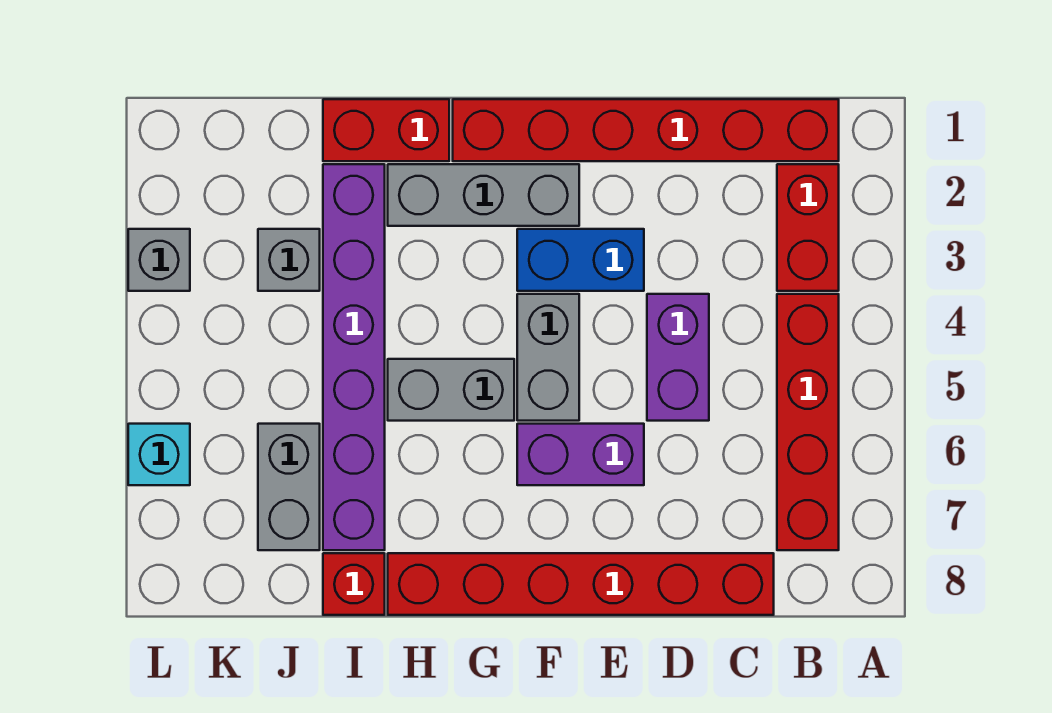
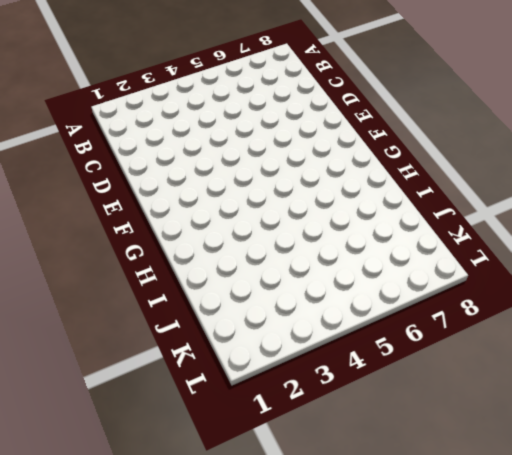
none -> red 1x6 brick [453,99,839,161]
none -> red 1x2 brick [777,164,839,291]
none -> red 1x4 brick [777,294,839,550]

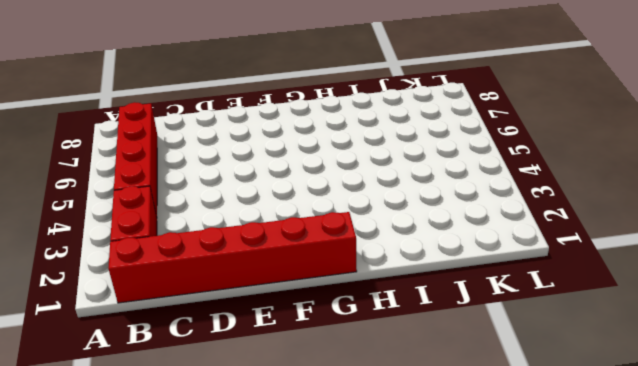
none -> red 1x6 brick [388,553,774,615]
none -> purple 1x2 brick [647,294,709,421]
none -> blue 1x2 brick [517,229,644,291]

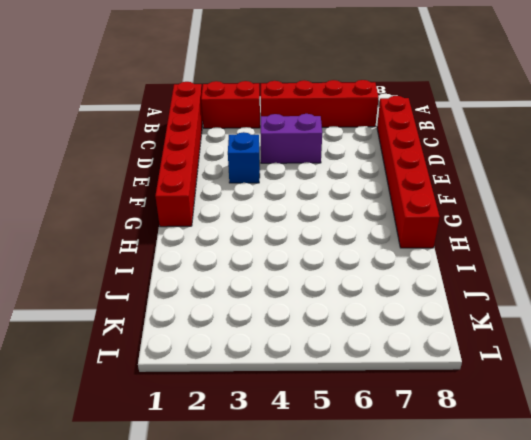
blue 1x1 brick [228,132,260,183] -> blue 1x2 brick [517,229,644,291]
none -> purple 1x2 brick [517,424,644,485]
none -> grey 1x3 brick [388,164,579,226]
none -> grey 1x2 brick [517,294,579,421]

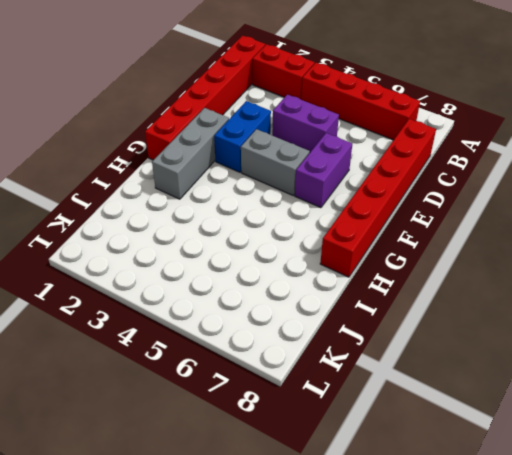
none -> grey 1x2 brick [388,359,514,421]
none -> red 1x2 brick [323,99,449,161]
none -> purple 1x6 brick [323,164,385,550]

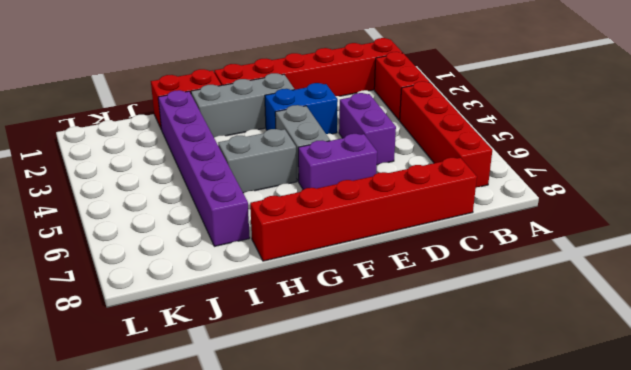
none -> red 1x1 brick [323,553,385,615]
none -> grey 1x1 brick [258,229,320,291]
none -> grey 1x2 brick [258,424,320,550]

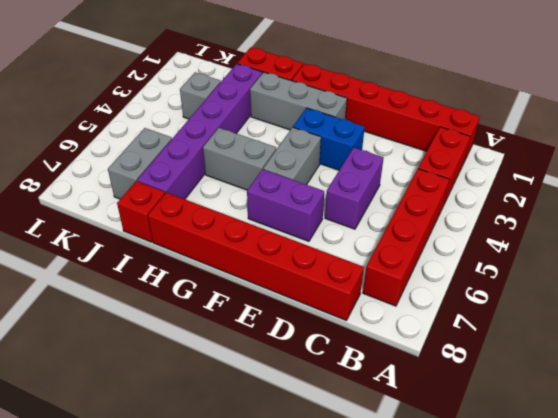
none -> grey 1x1 brick [128,229,190,291]
none -> cyan 1x1 brick [128,424,190,485]

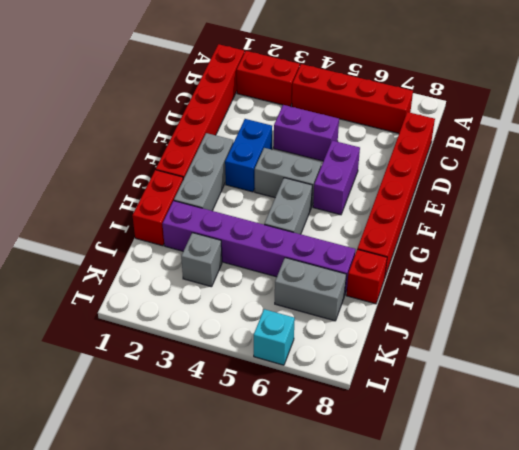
none -> grey 1x1 brick [128,229,190,291]

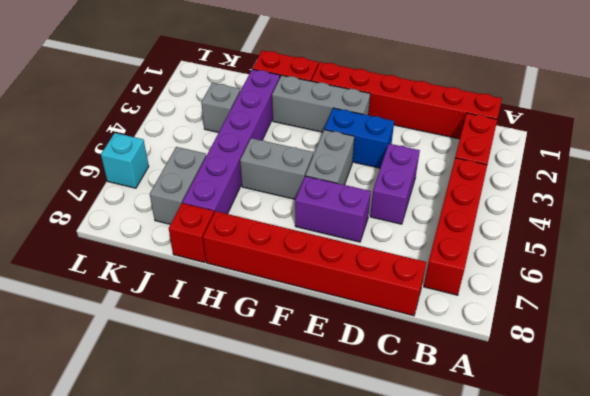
none -> grey 1x1 brick [128,229,190,291]

